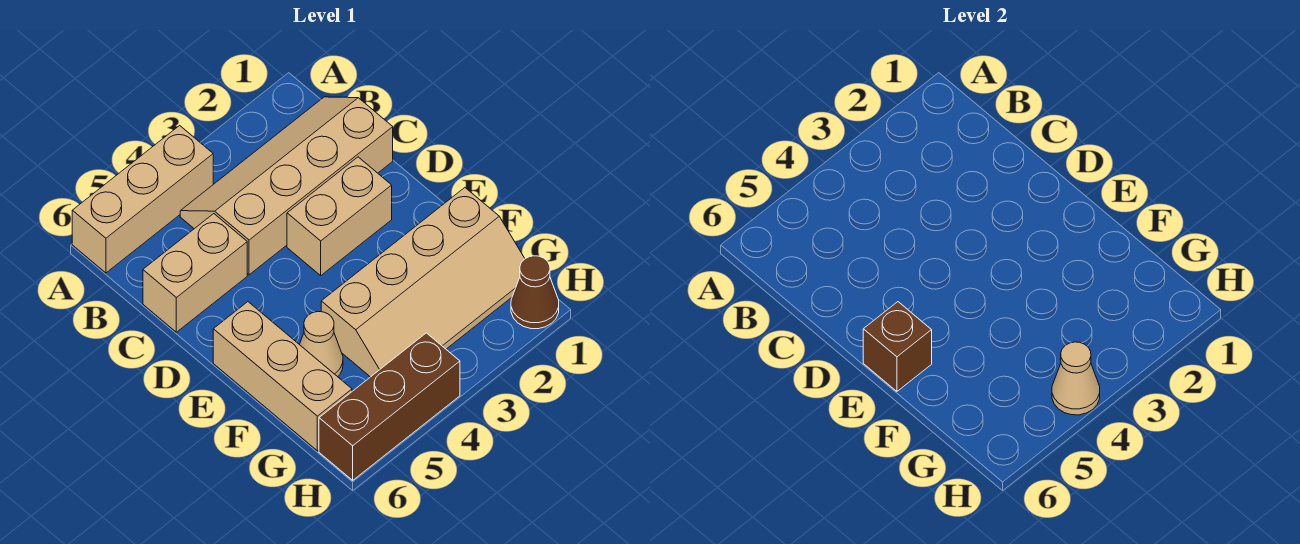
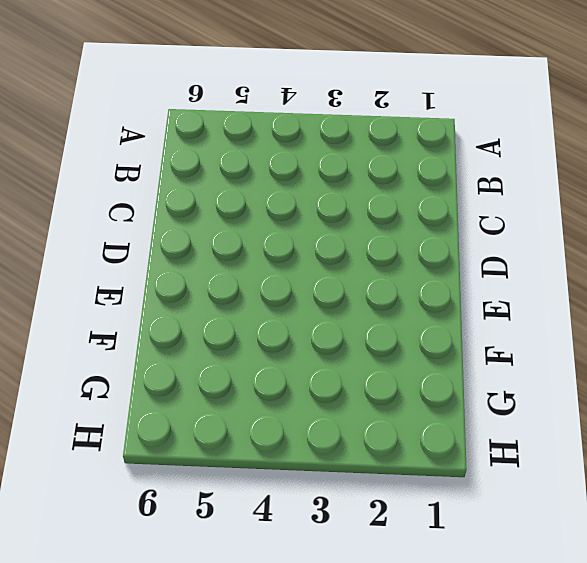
none -> tan 1x3 brick [72,125,213,273]
none -> tan 2x4 slope [180,97,393,275]

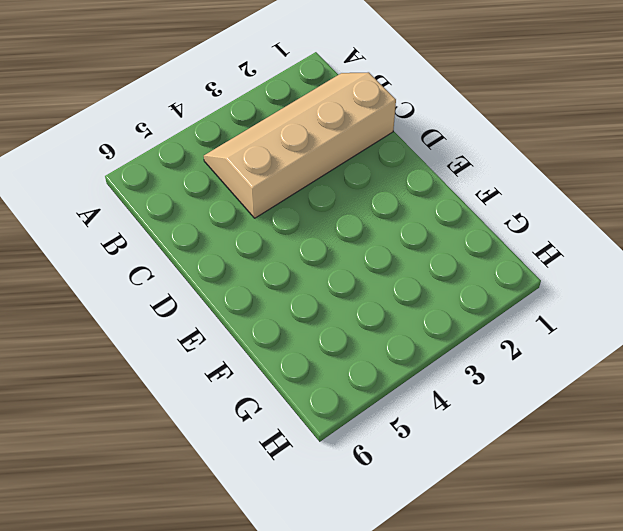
none -> tan 1x3 brick [72,125,213,273]
none -> tan 1x2 brick [143,214,247,332]

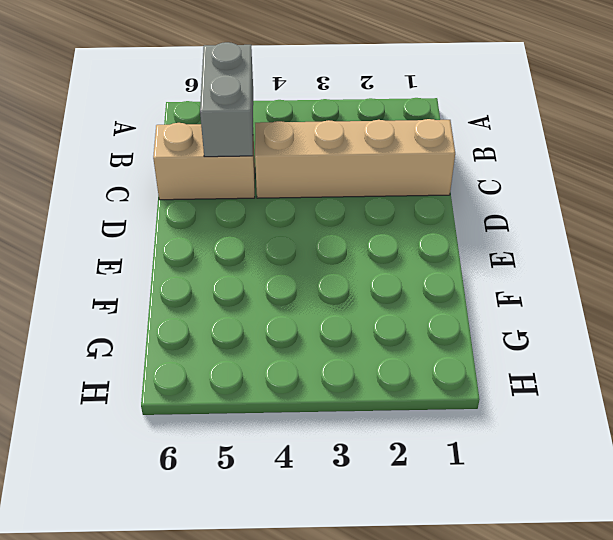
grey 1x2 brick [200,42,253,157] -> none
none -> tan 1x3 brick [72,125,213,273]
none -> tan 1x2 brick [287,157,392,275]

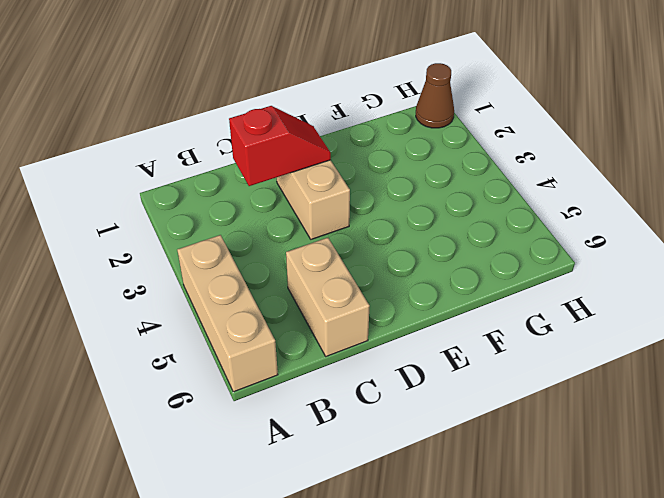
red 1x2 slope [229,106,331,186] -> none
none -> tan 2x4 slope [180,97,393,275]
none -> tan 1x3 brick [213,302,352,451]

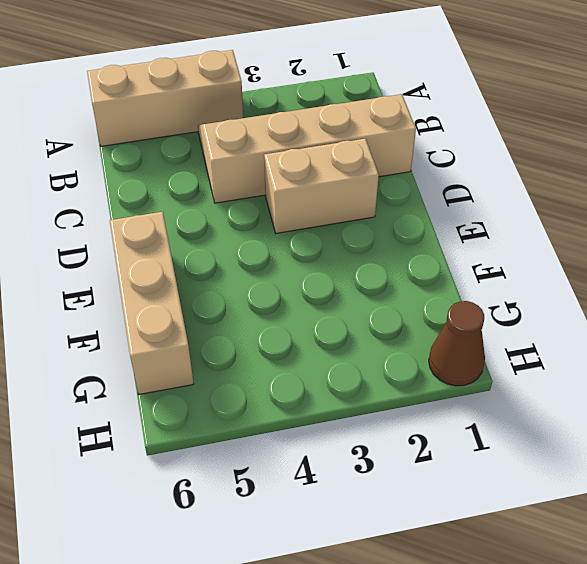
none -> tan 1x2 brick [143,214,247,332]
none -> tan 2x4 slope [321,188,525,377]

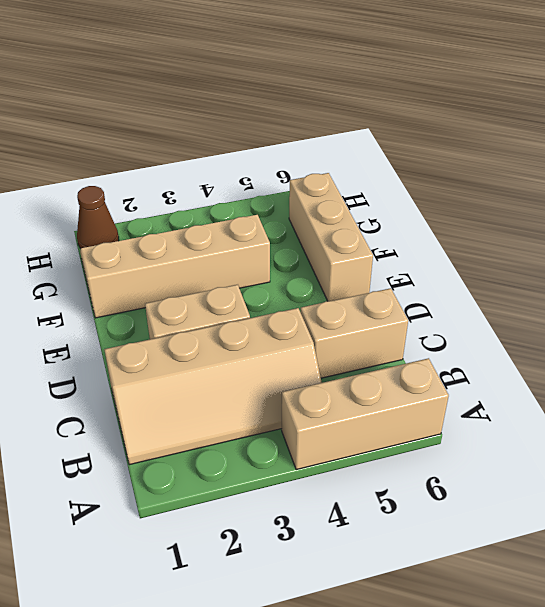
none -> tan 1x1 cone [299,312,343,377]
none -> brown 1x3 brick [319,333,460,480]

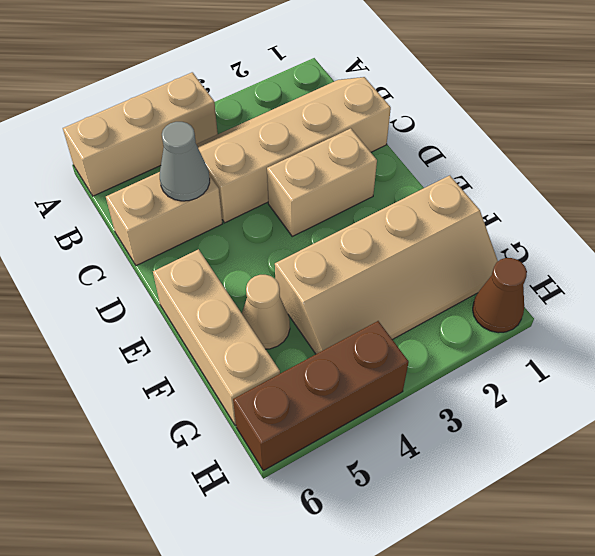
grey 1x1 cone [160,122,210,201] -> none
none -> brown 1x1 brick [863,302,932,391]
none -> tan 1x1 cone [1052,342,1100,415]

